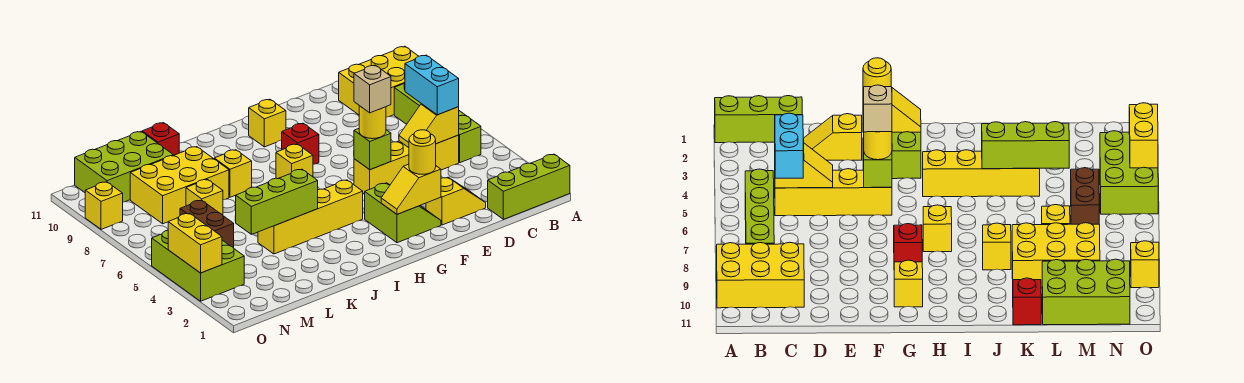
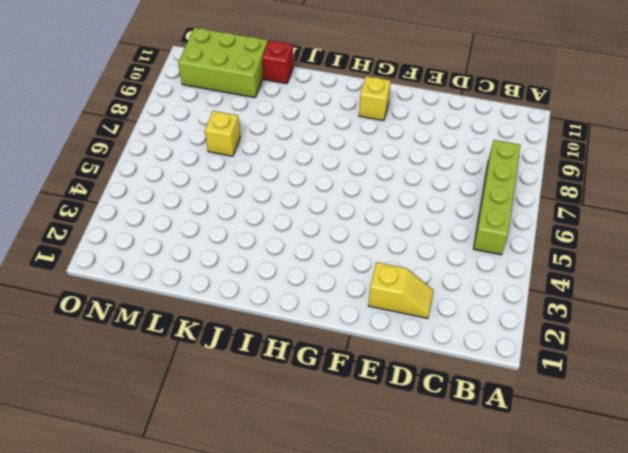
none -> lime 1x3 brick [488,154,570,219]
none -> yellow 2x3 brick [339,46,418,117]
none -> yellow 1x4 brick [354,135,459,194]

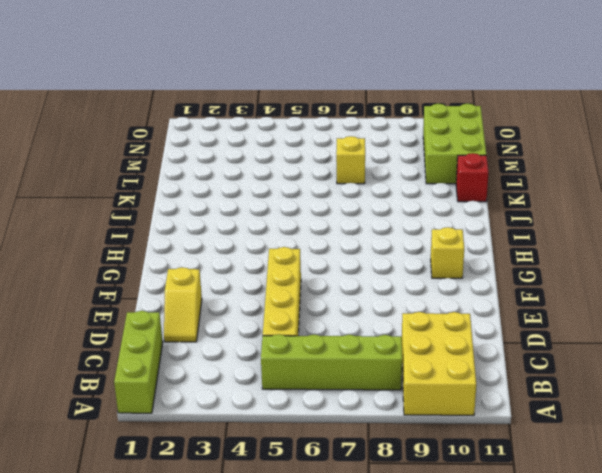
none -> lime 2x2 slope [365,183,441,243]
none -> red 1x1 brick [282,123,319,164]
none -> yellow 1x4 brick [258,180,363,254]

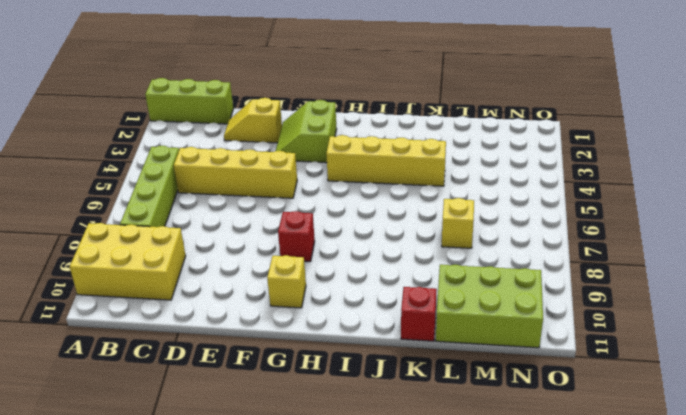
none -> yellow 1x1 brick [276,144,313,179]
none -> yellow 1x1 brick [214,150,252,197]
none -> yellow 2x3 brick [130,147,229,224]

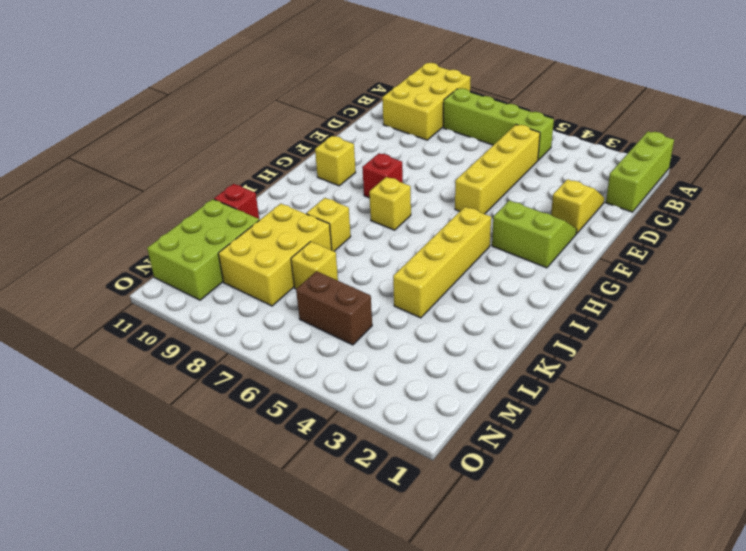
none -> lime 2x3 brick [152,230,244,301]
none -> yellow 1x1 brick [85,182,123,229]
none -> yellow 1x2 slope [399,104,459,148]

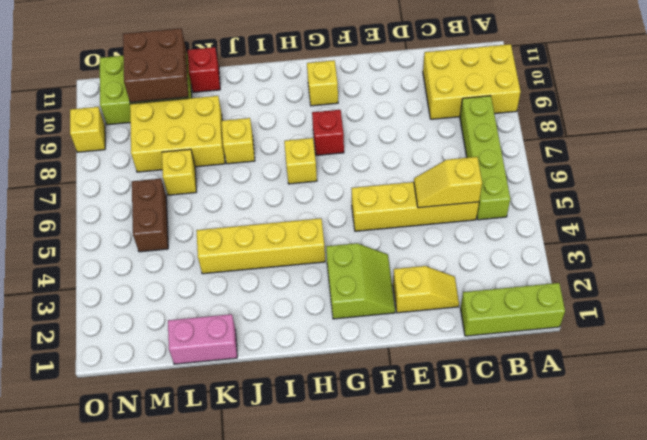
pink 1x2 brick [168,314,237,364] -> none
brown 2x2 brick [123,28,188,102] -> none
none -> lime 2x3 brick [152,230,244,301]
none -> yellow 1x2 slope [381,164,441,214]
none -> lime 1x1 brick [354,129,391,170]

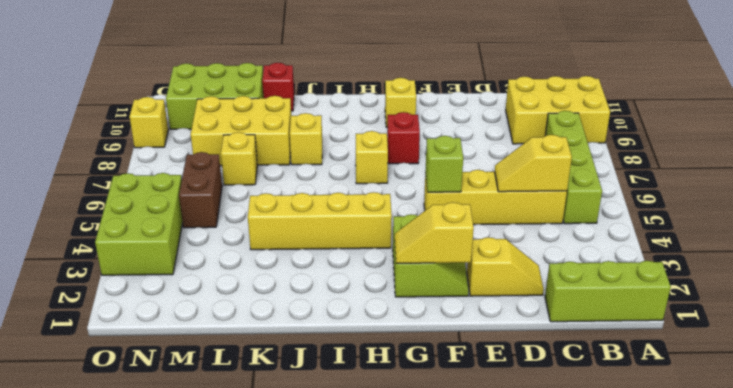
none -> lime 1x3 brick [235,169,318,234]
none -> yellow 1x2 brick [168,213,222,273]
none -> cyan 1x2 brick [405,55,459,115]

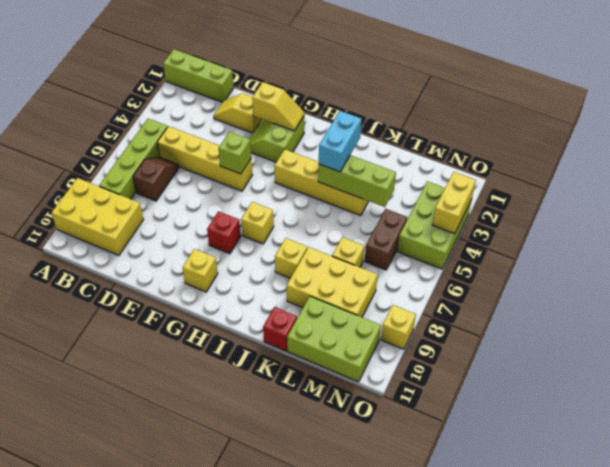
brown 1x2 slope [133,157,179,201] -> none
cyan 1x2 brick [319,111,361,172] -> cyan 1x2 brick moved to [405,55,459,115]
none -> yellow 1x2 slope [399,104,459,148]
none -> yellow 1x1 round brick [409,130,436,174]
none -> yellow 1x1 round brick [359,106,386,139]

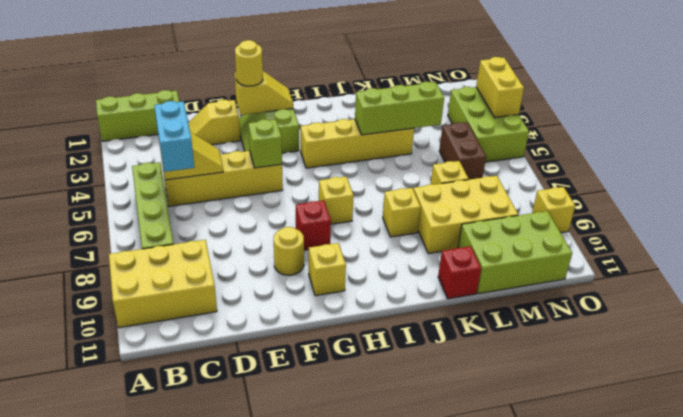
yellow 1x1 round brick [274,227,304,275] -> yellow 1x1 round brick moved to [359,106,386,139]
none -> tan 1x1 brick [354,65,391,113]

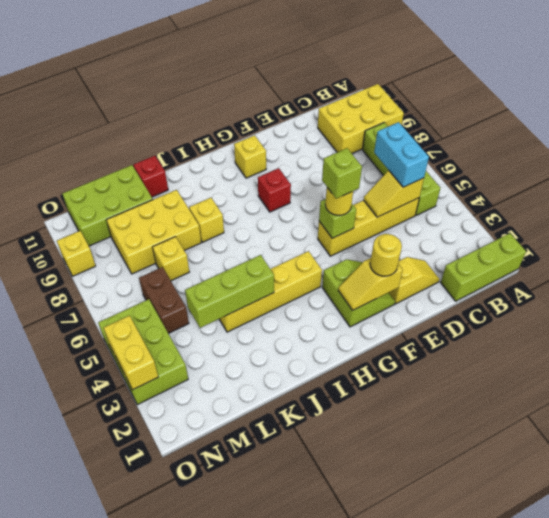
lime 1x1 brick [322,148,362,199] -> tan 1x1 brick [354,65,391,113]
none -> yellow 1x1 brick [276,144,313,179]

